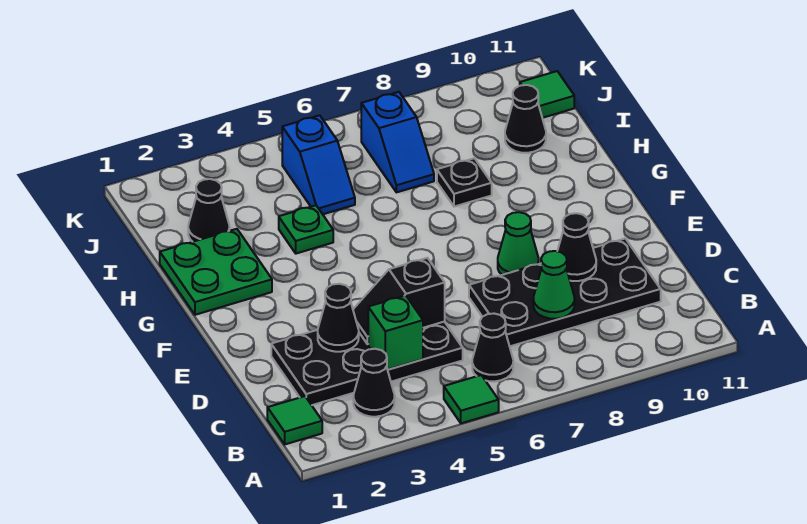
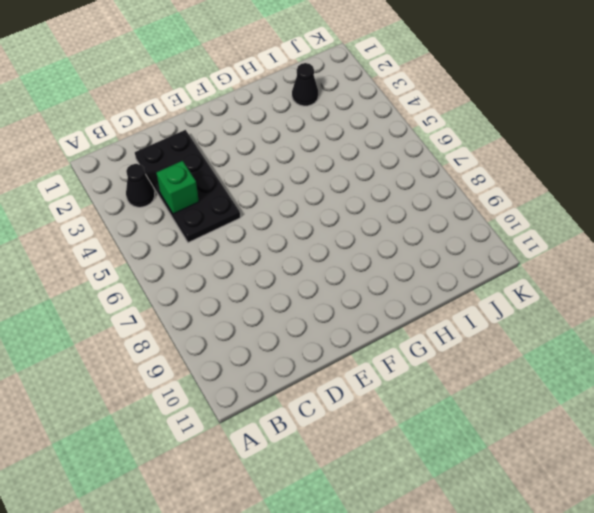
none -> green 1x1 tile [444,375,499,423]
none -> green 1x1 tile [267,396,322,444]
none -> black 1x1 cone [472,314,513,381]

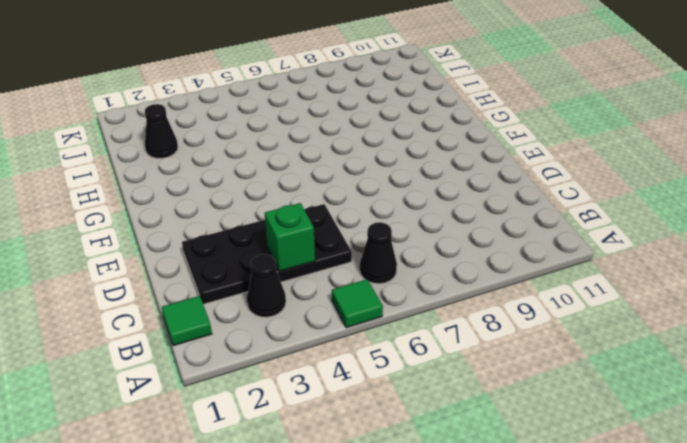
none -> black 2x4 plate [469,238,661,346]
none -> green 1x1 cone [498,212,539,275]
none -> green 2x2 plate [160,229,272,315]

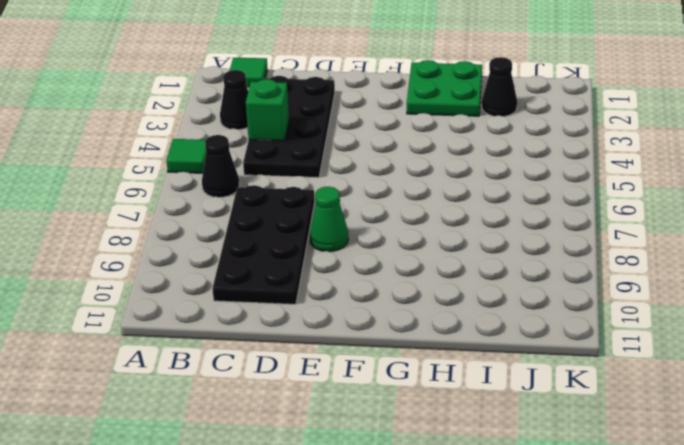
none -> green 1x1 plate [279,205,333,254]
none -> black 1x1 plate [437,158,492,207]
none -> blue 1x2 slope [282,115,355,214]

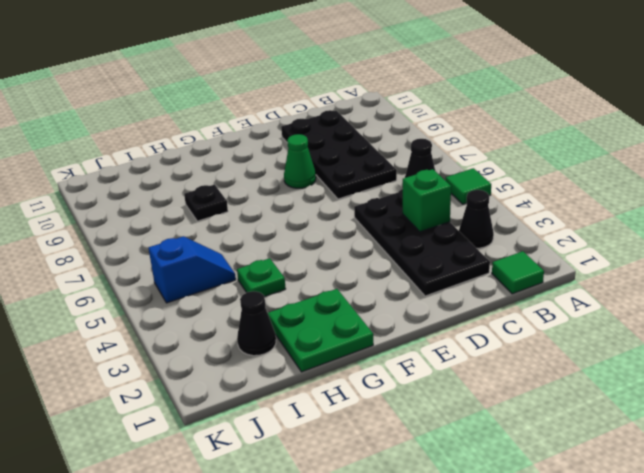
none -> blue 1x2 slope [361,92,434,192]
none -> black 1x1 cone [505,85,546,153]
none -> green 1x1 tile [520,71,574,118]

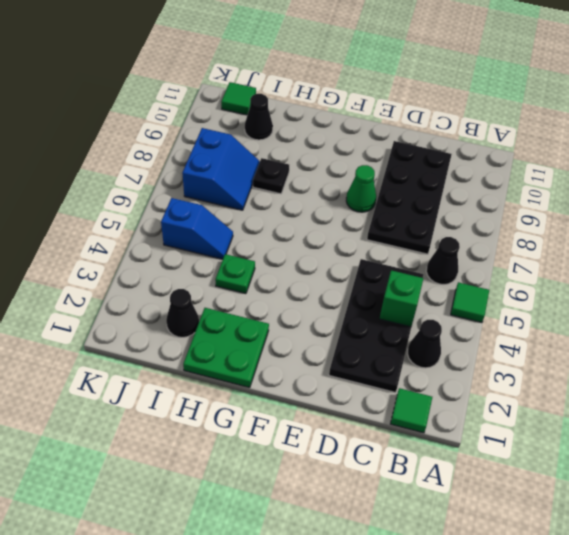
blue 2x2 slope [182,128,260,210] -> blue 1x2 slope [361,92,434,192]
none -> green 1x1 cone [533,251,575,319]
none -> black 1x1 cone [318,284,359,352]
none -> black 1x2 slope [353,258,445,344]

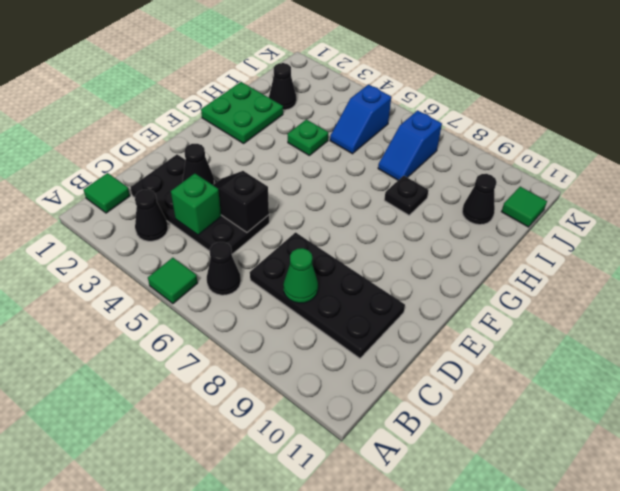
none -> green 1x1 cone [498,212,539,275]
none -> black 1x1 cone [558,213,596,281]

